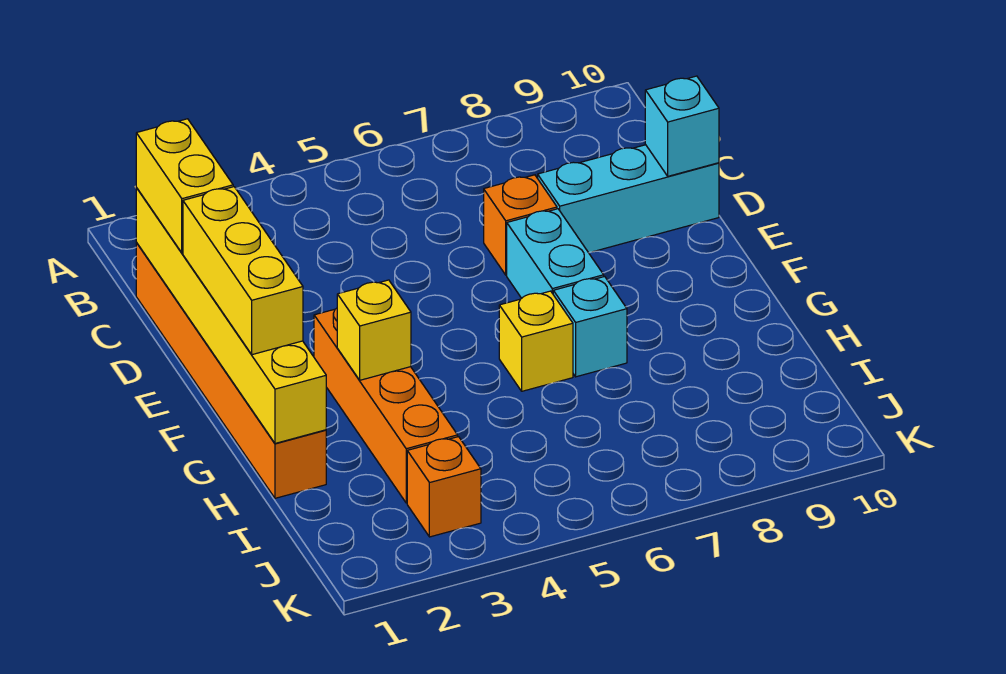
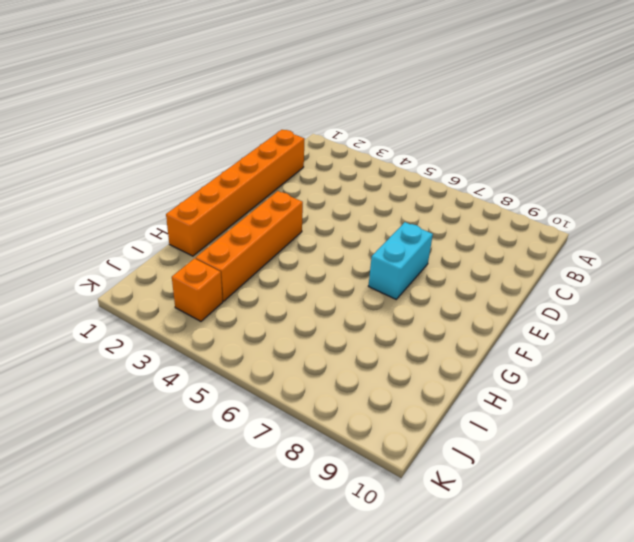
none -> orange 1x1 brick [484,175,557,275]
none -> cyan 1x3 brick [538,145,719,253]
none -> yellow 1x1 brick [499,291,573,391]

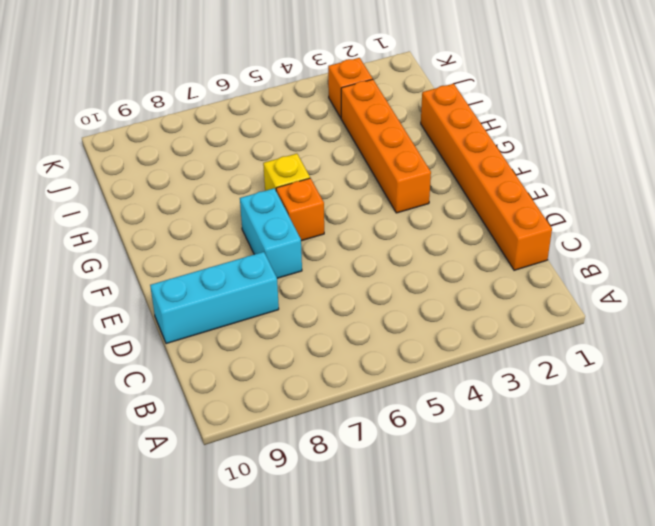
orange 1x1 brick [276,178,324,241] -> orange 1x1 brick moved to [484,175,557,275]
none -> cyan 1x1 brick [553,276,627,377]
none -> yellow 1x6 brick [136,188,326,443]
none -> cyan 1x1 brick [645,76,719,176]

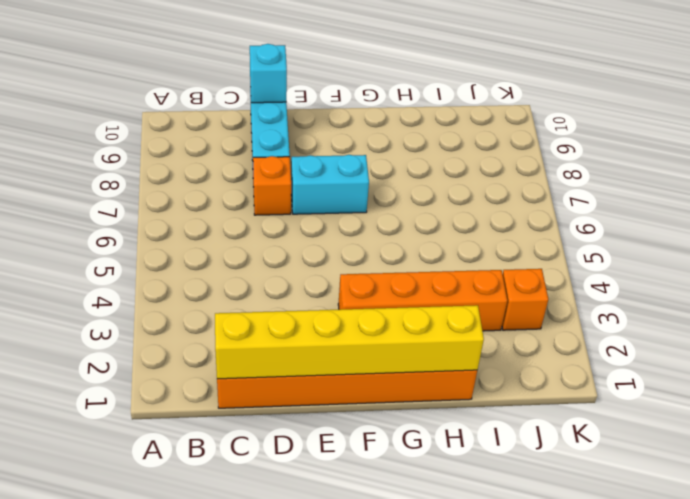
none -> yellow 1x1 brick [499,291,573,391]
none -> cyan 1x1 brick [553,276,627,377]
none -> yellow 1x1 brick [337,280,411,380]

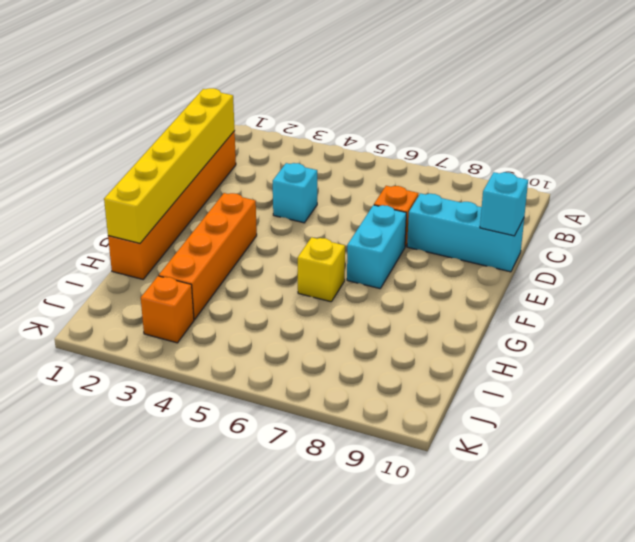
cyan 1x1 brick [273,163,317,223] -> cyan 1x1 brick moved to [553,276,627,377]
none -> yellow 1x1 brick [337,280,411,380]
none -> yellow 1x2 brick [136,119,233,253]
none -> yellow 1x3 brick [183,187,303,355]

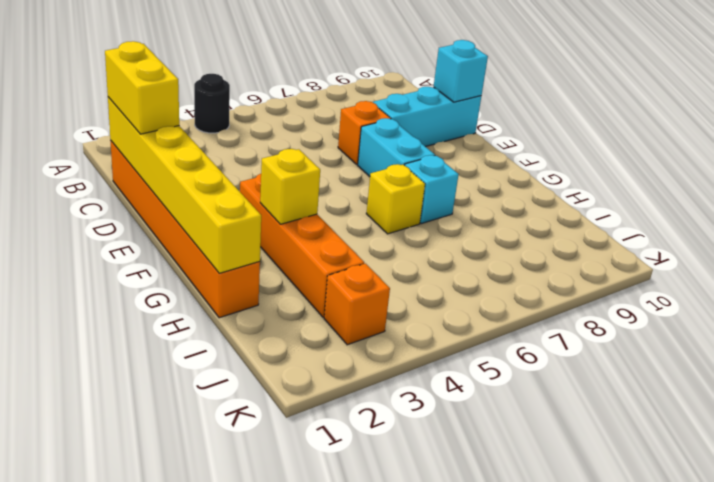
black 1x1 round brick [194,74,230,133] -> none
none -> yellow 1x3 brick [183,187,303,355]

